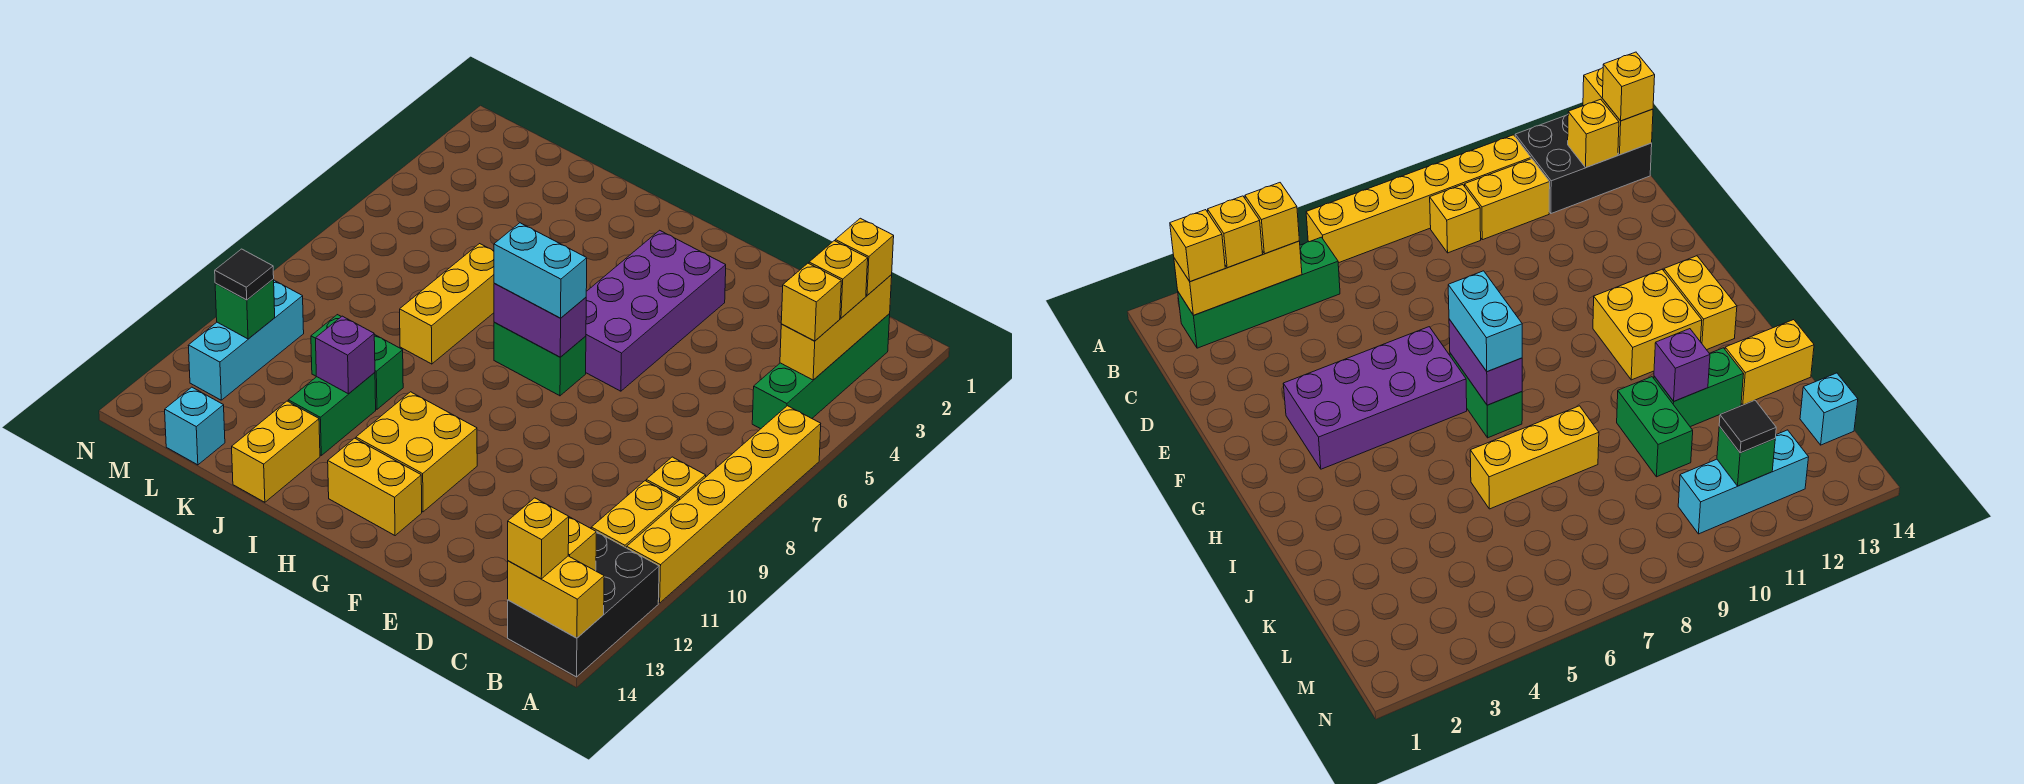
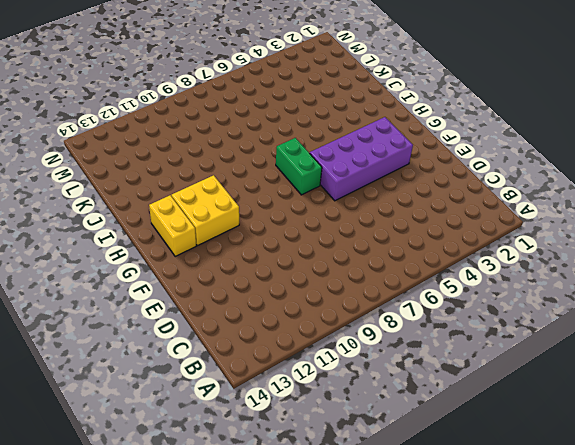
none -> yellow 1x6 brick [627,406,821,603]
none -> black 2x3 brick [508,532,659,677]
none -> green 1x4 brick [752,314,890,429]

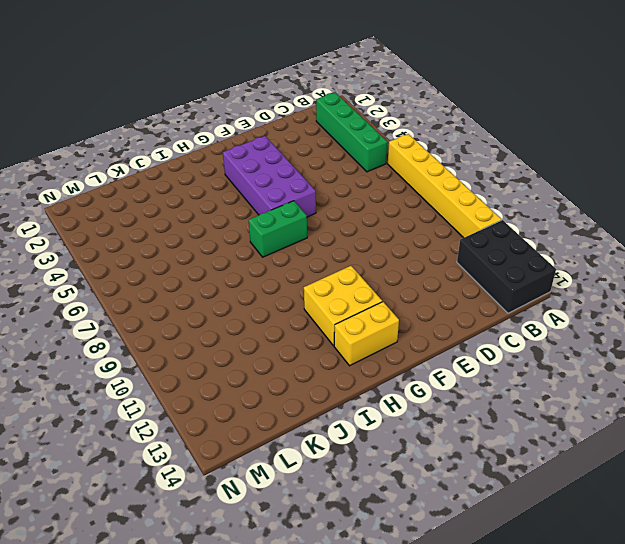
none -> yellow 1x1 brick [646,457,706,501]
none -> yellow 1x2 brick [591,481,678,548]
none -> yellow 1x3 brick [400,244,494,364]

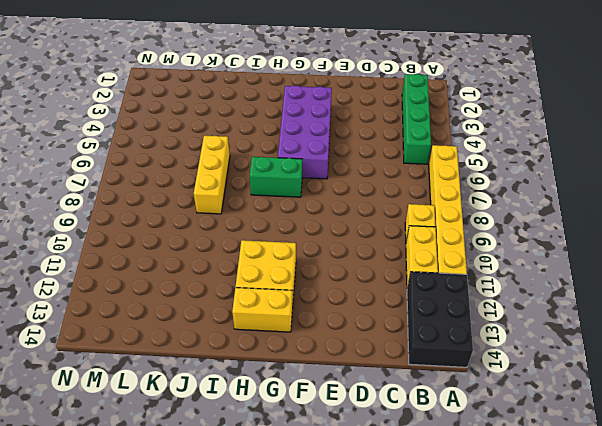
none -> green 1x2 brick [311,315,403,409]
none -> green 1x2 brick [288,373,376,455]
none -> yellow 1x2 brick [232,401,320,502]

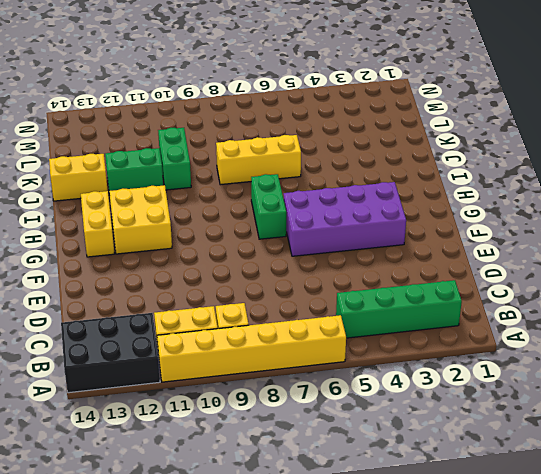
none -> cyan 1x1 brick [165,387,225,465]
none -> cyan 1x3 brick [188,280,304,400]
none -> yellow 1x2 brick [508,556,604,638]

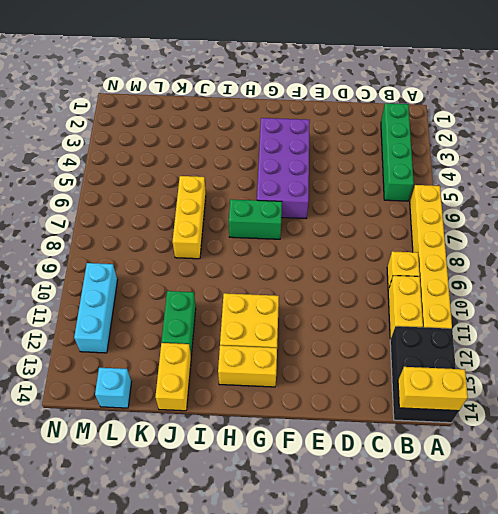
none -> green 1x2 brick [311,315,403,409]
none -> yellow 1x3 brick [780,275,892,380]
none -> yellow 1x1 brick [568,517,596,571]

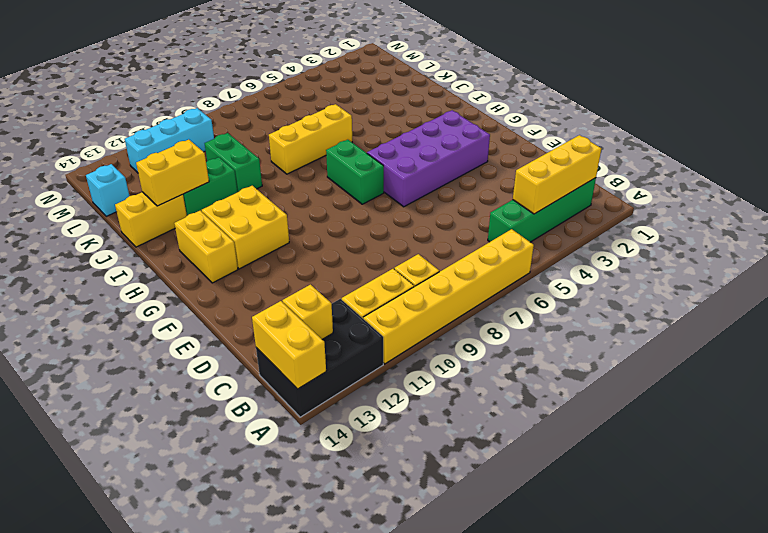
yellow 1x2 brick [136,140,209,206] -> none
none -> purple 1x2 brick [494,283,586,357]
none -> purple 1x1 brick [316,316,375,394]
none -> green 1x1 brick [215,279,275,339]

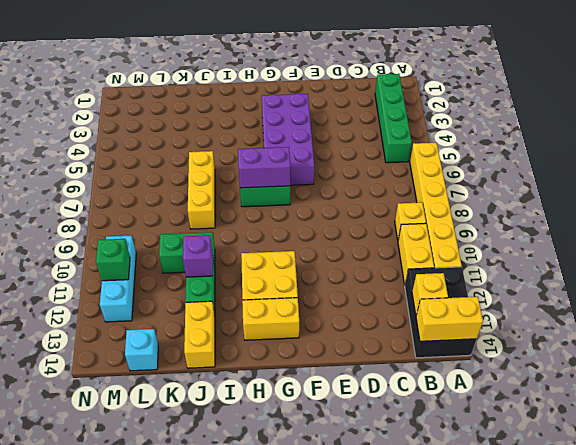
none -> yellow 1x3 brick [780,275,892,380]
none -> yellow 1x1 brick [835,218,894,295]
none -> yellow 1x1 brick [809,241,868,318]

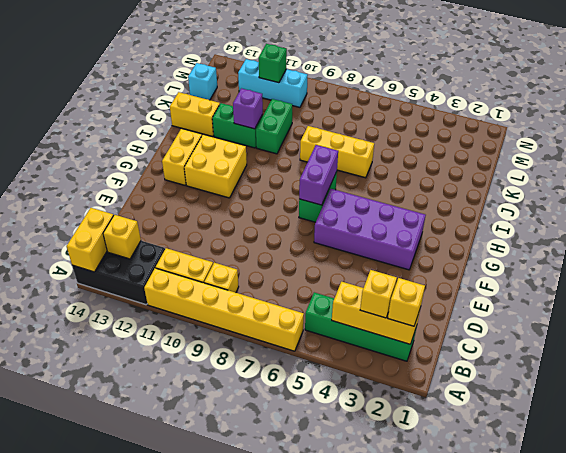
none -> yellow 1x1 brick [781,263,841,341]
none -> yellow 1x1 brick [508,498,569,579]
none -> cyan 1x2 brick [494,223,587,318]

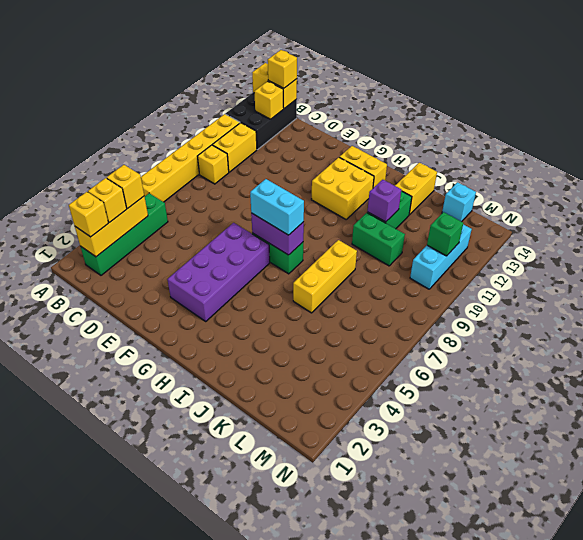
none -> black 1x1 tile [215,249,274,300]

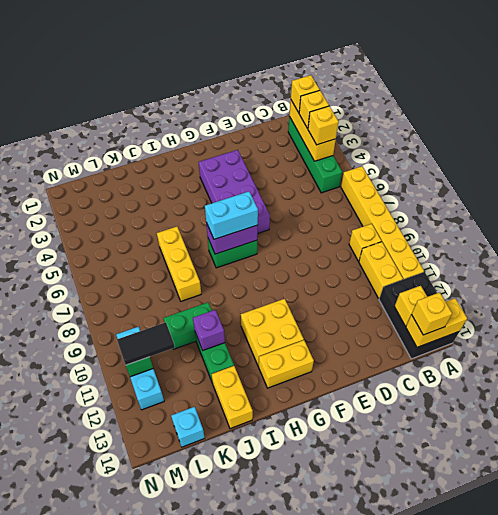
black 1x2 tile [117,322,175,365] -> black 1x1 tile [215,249,274,300]

